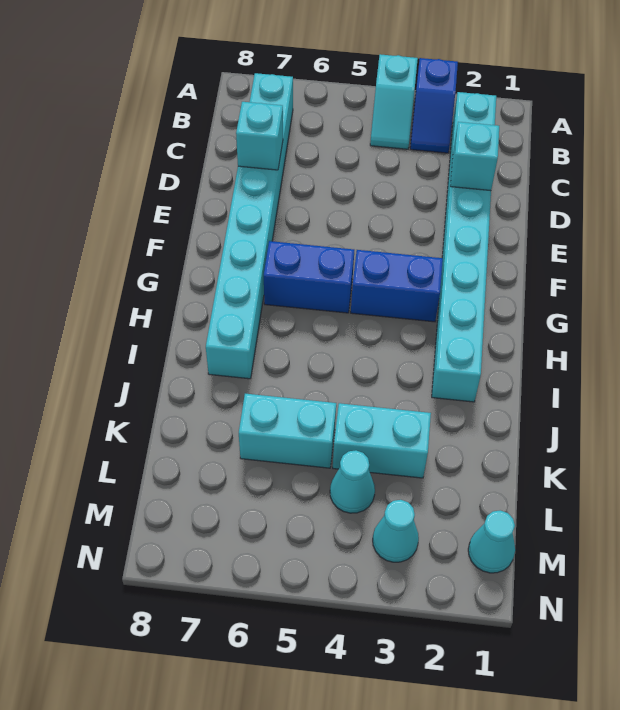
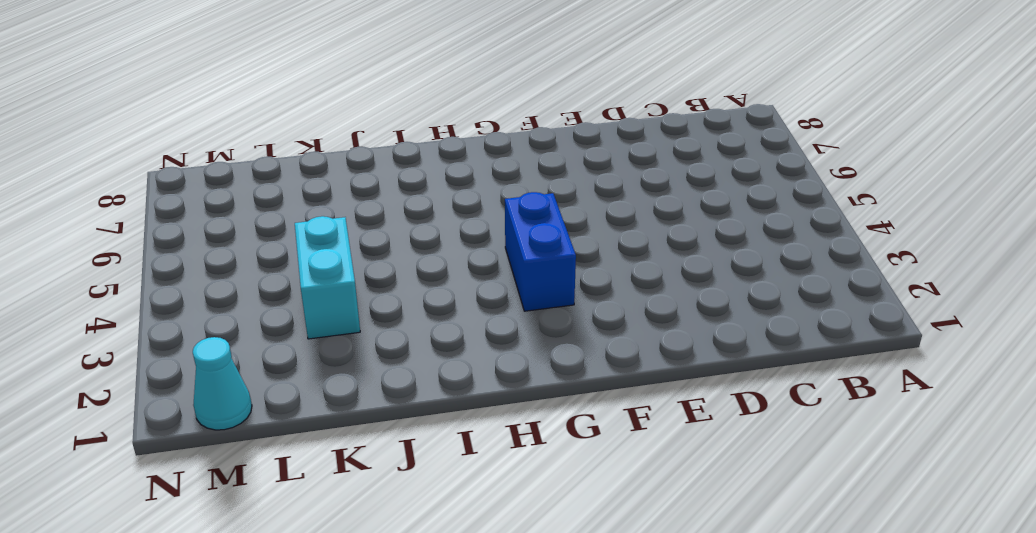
none -> blue 1x2 slope [410,58,458,153]
none -> cyan 1x2 slope [370,54,418,149]
none -> cyan 1x8 brick [432,92,496,402]

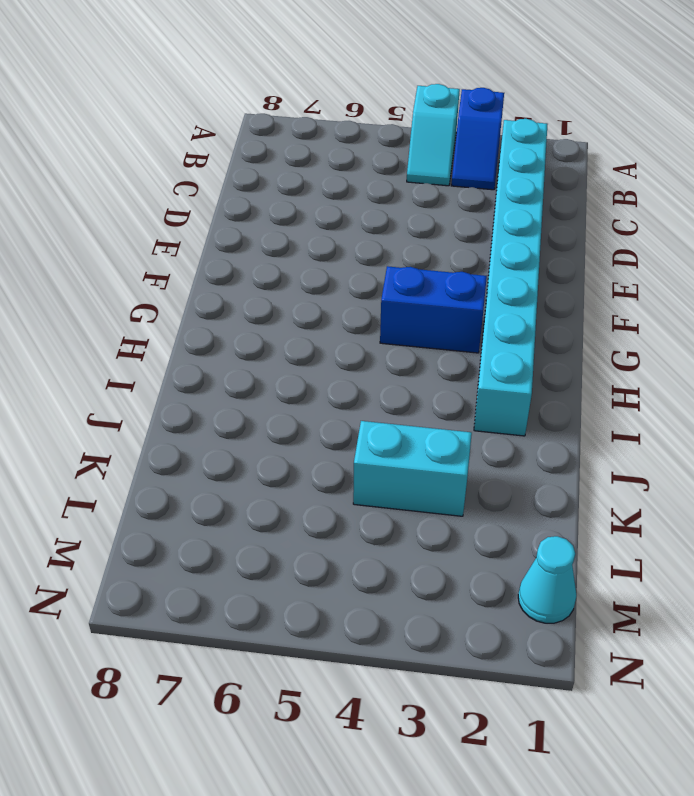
none -> cyan 1x8 brick [206,73,293,379]
none -> blue 1x2 brick [264,241,354,313]
none -> cyan 1x2 brick [239,394,336,468]

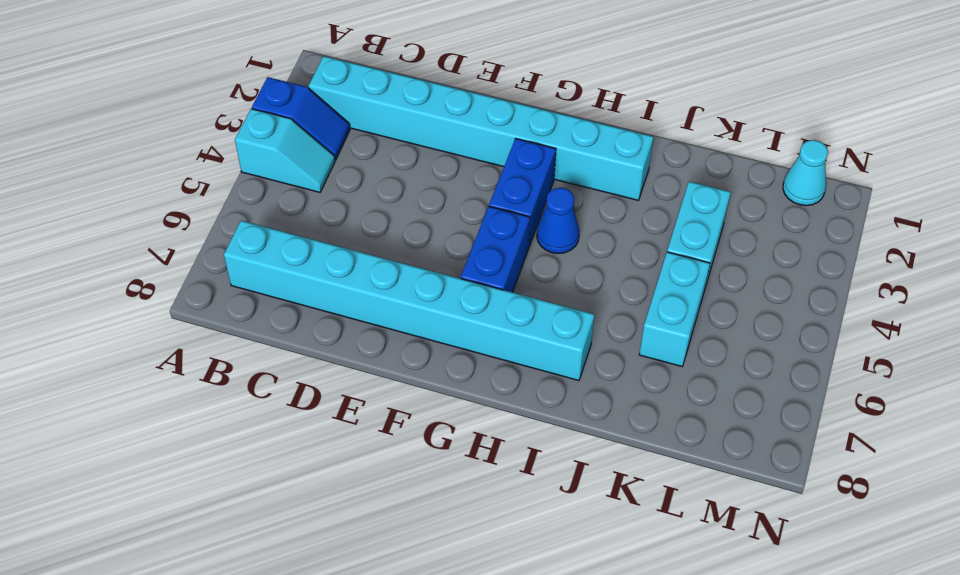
blue 1x1 cone [537,188,579,254] -> none
none -> cyan 1x1 cone [330,450,375,513]
none -> cyan 1x1 cone [373,500,419,562]
none -> cyan 1x1 brick [450,122,499,191]

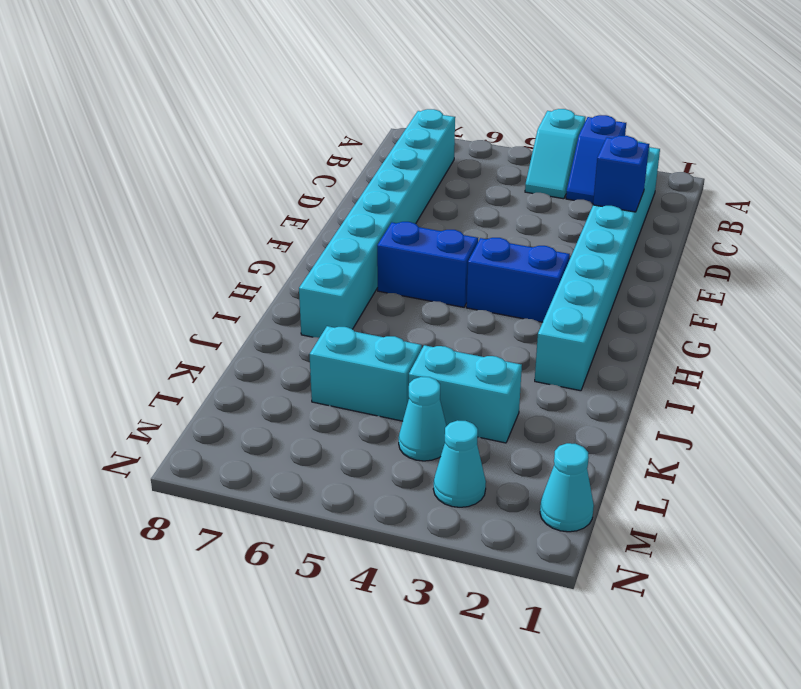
blue 1x1 brick [593,136,649,212] -> cyan 1x1 brick [450,122,499,191]
none -> cyan 1x1 brick [236,102,283,170]

